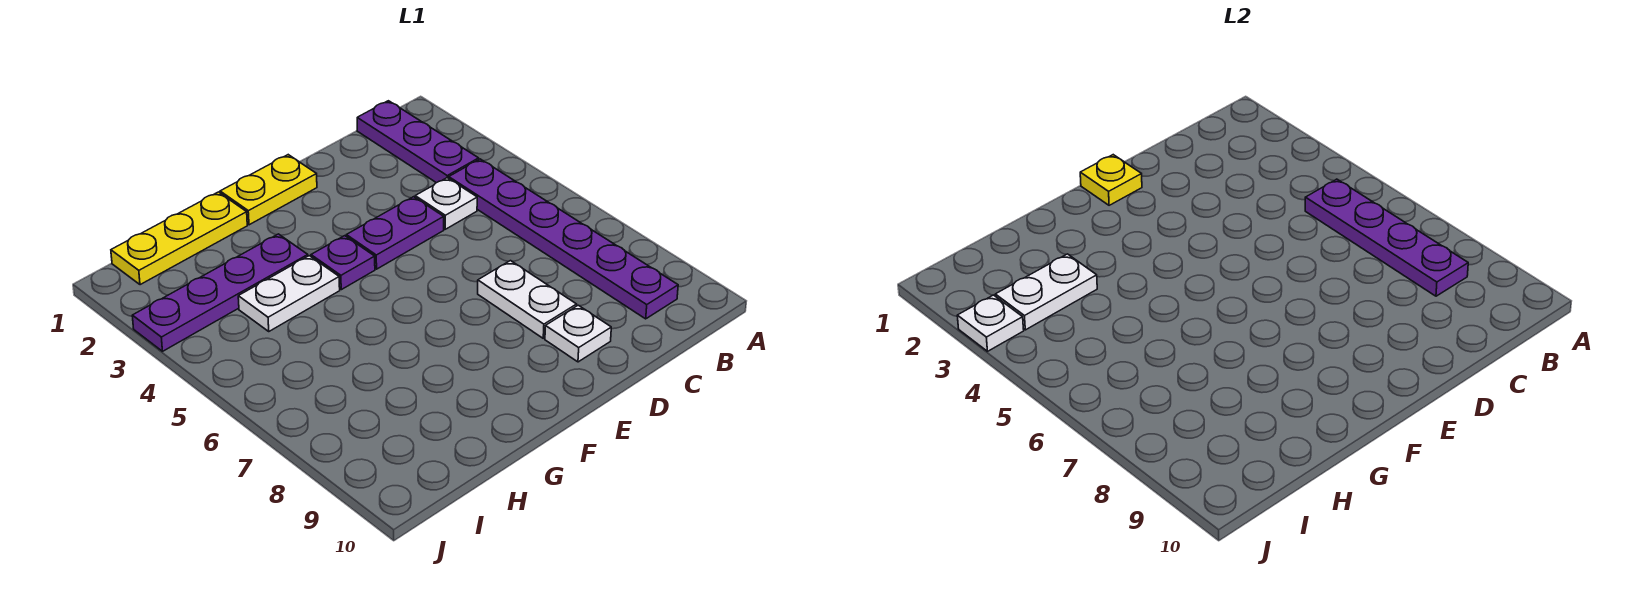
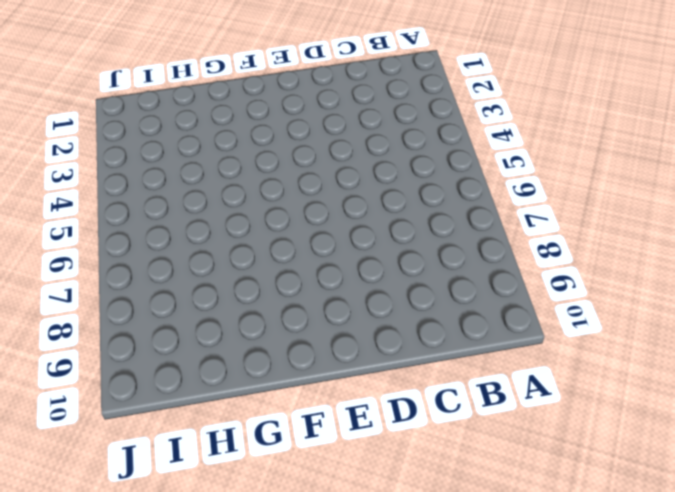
none -> purple 1x3 plate [357,101,479,183]
none -> purple 1x6 plate [449,159,678,319]
none -> white 1x1 plate [415,178,477,229]

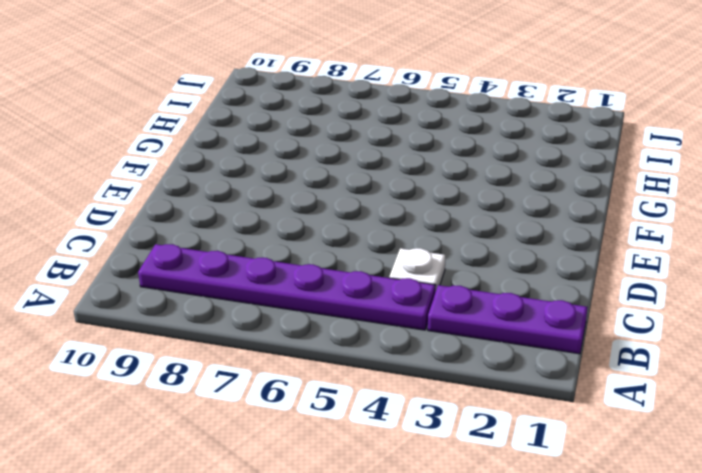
none -> purple 1x2 plate [346,197,444,269]
none -> white 1x2 plate [478,261,577,338]
none -> white 1x1 plate [545,305,611,362]

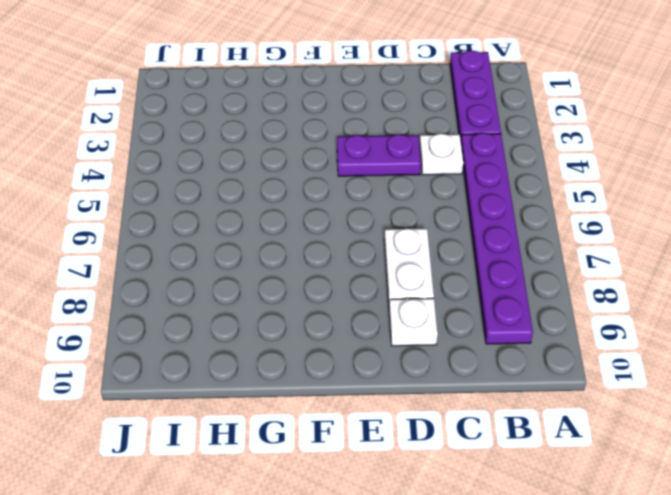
none -> yellow 1x2 plate [220,155,317,225]
none -> purple 1x1 plate [311,236,375,290]
none -> yellow 1x3 plate [111,192,247,285]

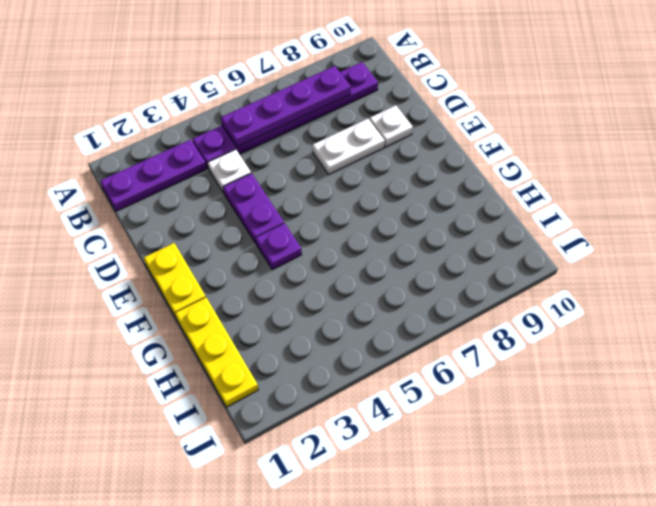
none -> purple 1x4 plate [132,234,308,351]
none -> white 1x2 plate [238,256,340,331]
none -> yellow 1x1 plate [1080,155,1142,205]

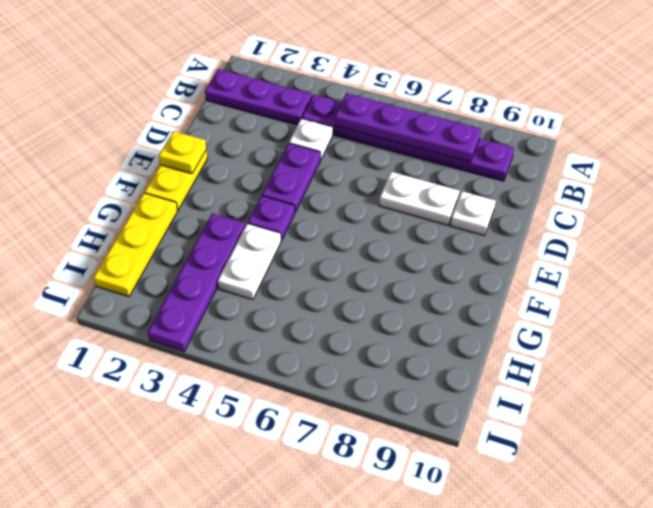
none -> white 1x2 plate [995,254,1097,330]
none -> white 1x1 plate [957,295,1024,351]

